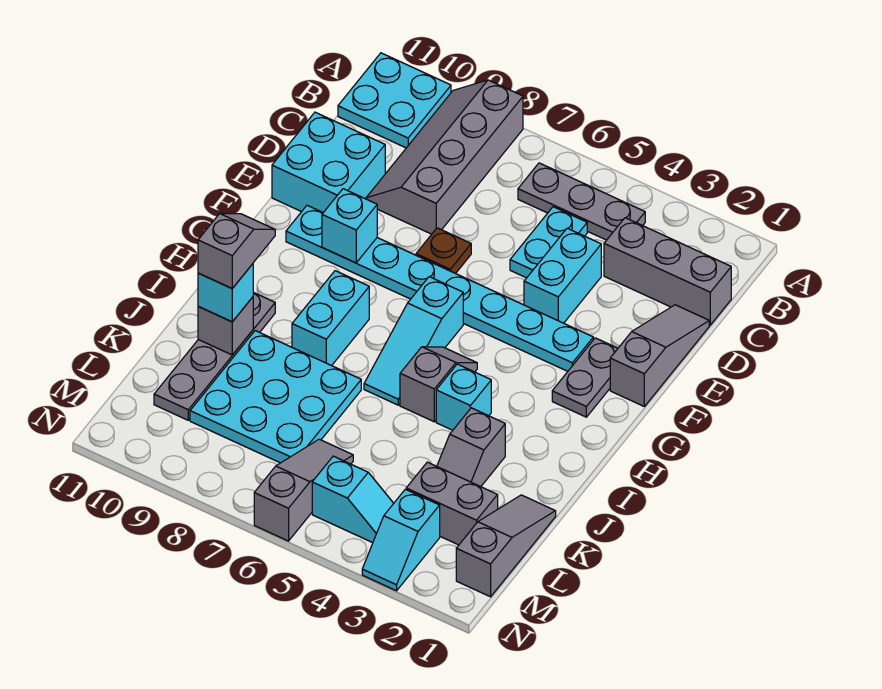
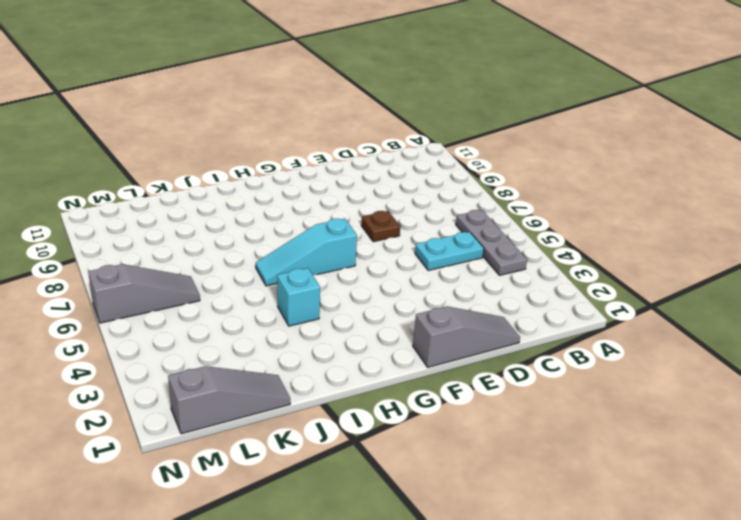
none -> grey 2x4 slope [366,80,523,234]
none -> cyan 2x2 plate [338,53,451,148]
none -> grey 1x3 brick [604,218,731,325]

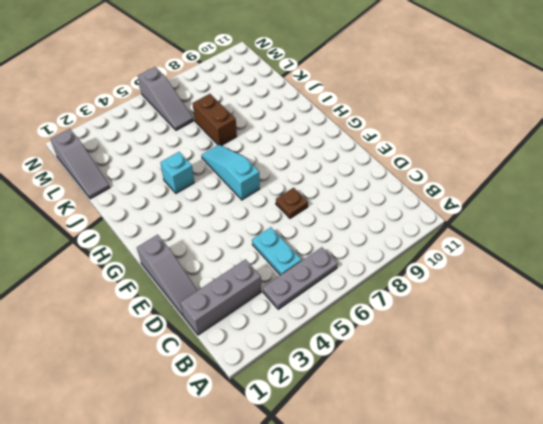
brown 1x2 brick [193,94,237,146] -> cyan 3x3 plate [190,331,361,463]
none -> grey 2x4 slope [366,80,523,234]
none -> cyan 2x2 plate [338,53,451,148]
none -> cyan 1x2 brick [524,228,601,323]

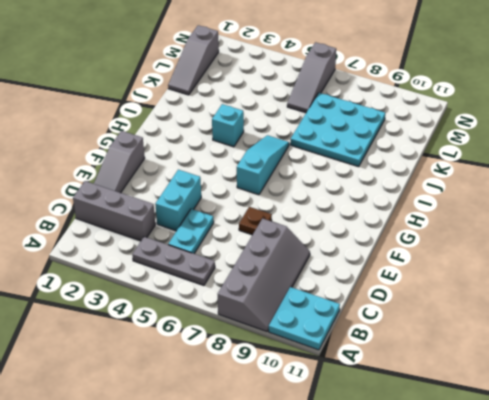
none -> cyan 2x2 brick [272,112,385,213]
none -> grey 1x2 plate [552,338,618,417]
none -> cyan 1x8 plate [286,205,593,371]

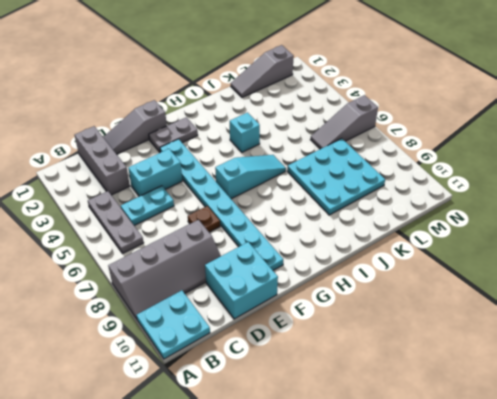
none -> grey 1x2 slope [400,347,477,422]
none -> cyan 1x2 brick [292,271,369,366]
none -> grey 1x4 plate [154,292,275,420]

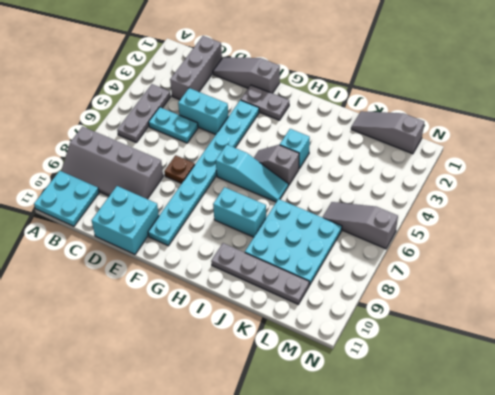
none -> grey 1x2 slope [437,408,505,487]
none -> grey 1x2 brick [406,462,498,545]
none -> cyan 1x2 slope [362,489,440,591]

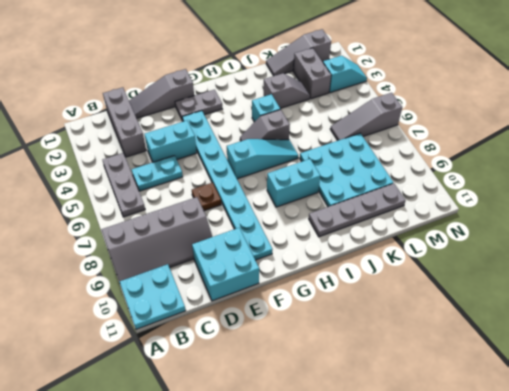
none -> cyan 1x2 slope [312,456,394,543]
none -> cyan 1x1 brick [322,189,377,263]
none -> grey 1x1 brick [198,297,253,355]

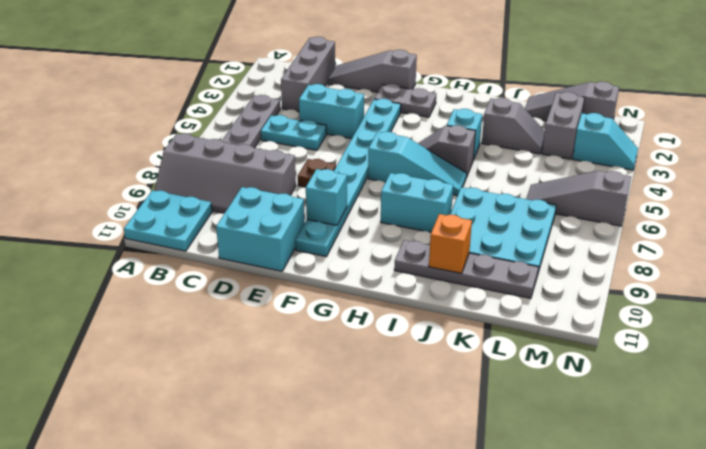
orange 1x1 brick [429,214,472,273] -> grey 1x1 brick [198,297,253,355]
none -> cyan 1x2 slope [312,456,394,543]
none -> cyan 1x1 brick [198,264,253,322]
none -> grey 1x2 slope [198,213,275,288]

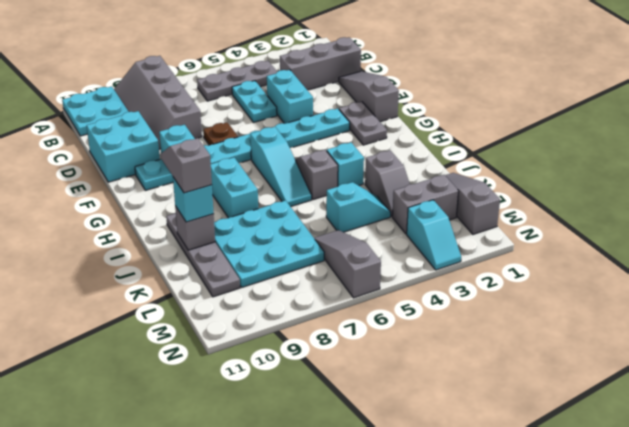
cyan 1x2 slope [326,182,391,232] -> cyan 1x2 slope moved to [312,456,394,543]

